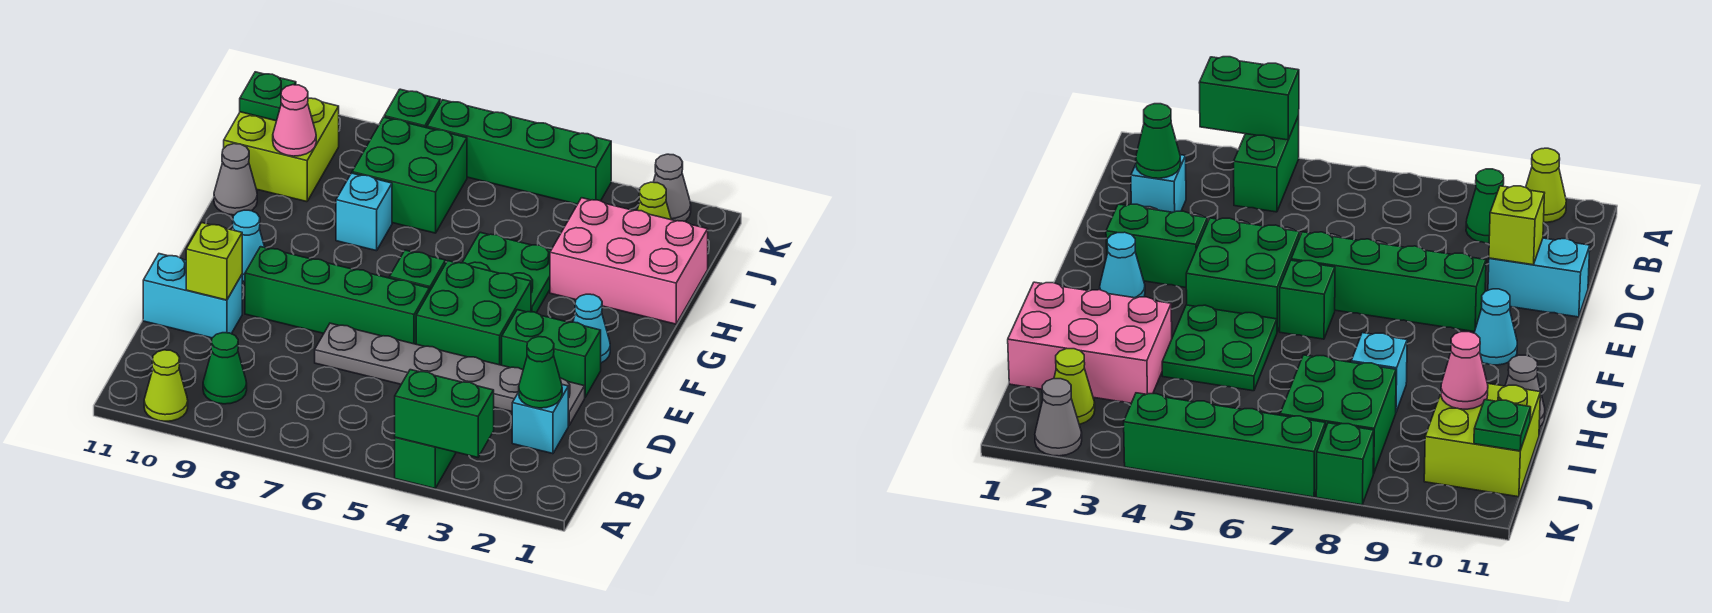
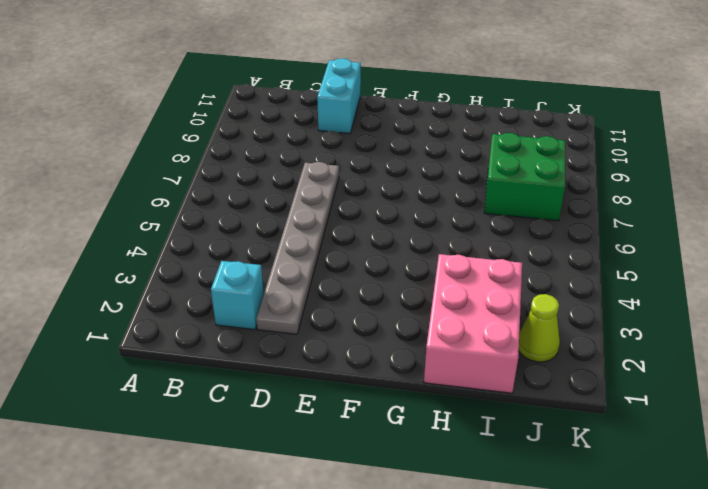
none -> green 1x2 brick [395,437,456,488]
none -> lime 1x1 cone [144,350,188,421]
none -> green 1x1 cone [203,333,247,404]

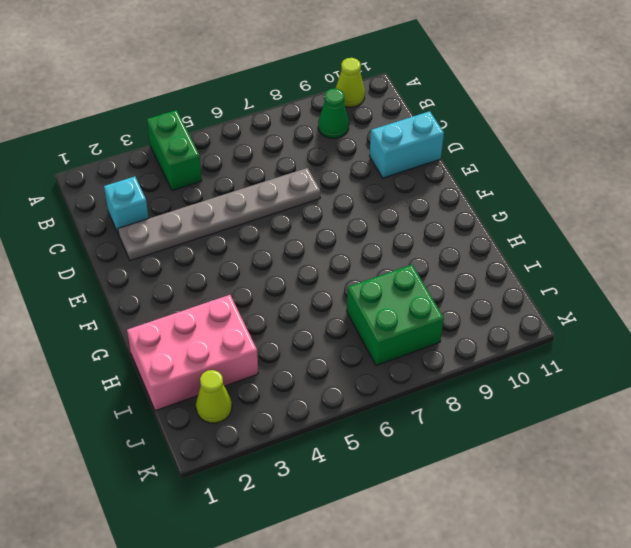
none -> green 1x2 brick [502,310,601,397]
none -> green 2x2 brick [416,261,531,365]
none -> green 1x4 brick [245,247,429,344]

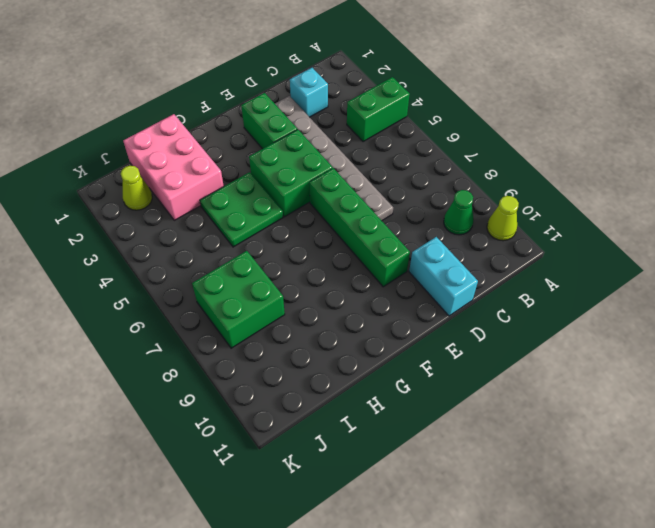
none -> cyan 1x1 cone [573,294,610,363]
none -> green 1x1 brick [389,250,446,292]
none -> cyan 1x1 cone [233,210,264,282]

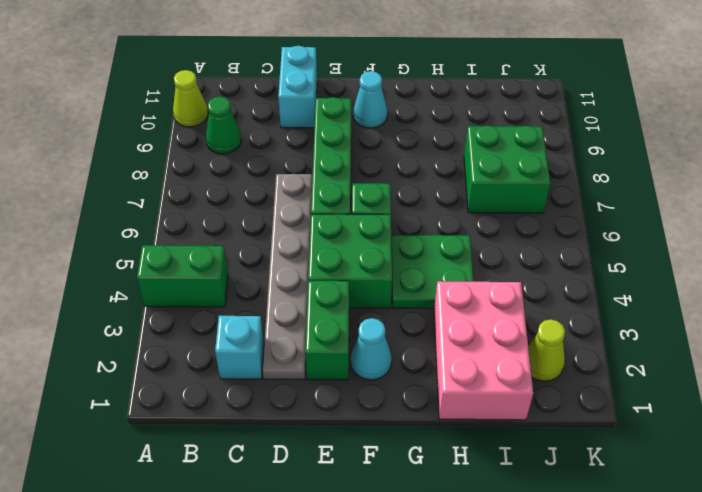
none -> cyan 1x1 brick [336,173,392,251]
none -> grey 1x1 cone [214,144,257,215]
none -> lime 2x2 brick [224,98,339,202]

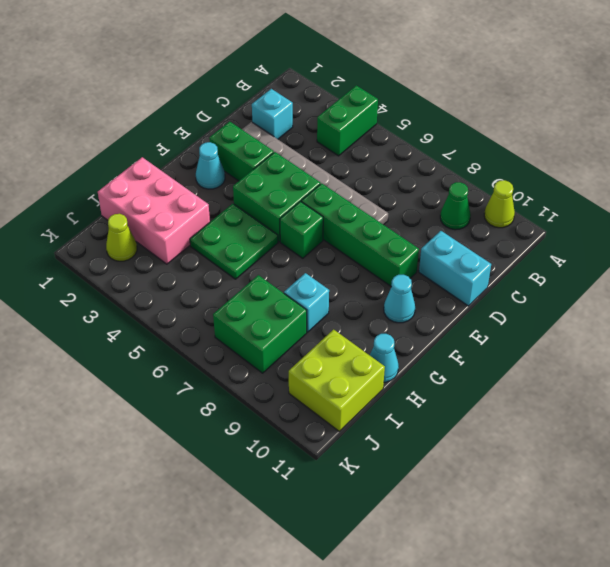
cyan 1x1 cone [370,334,399,382] -> grey 1x1 cone [214,144,257,215]
none -> grey 1x1 cone [654,154,691,221]
none -> green 1x4 brick [427,100,611,204]
none -> green 1x1 brick [384,89,440,128]

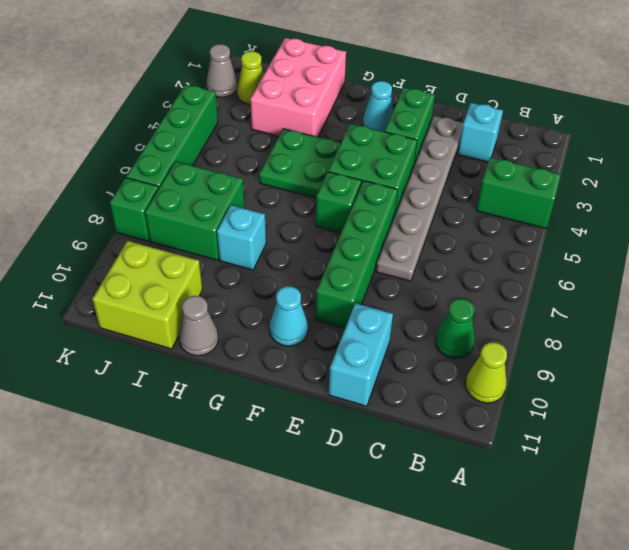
none -> green 1x2 brick [395,370,494,457]
none -> green 1x1 cone [519,337,562,408]
none -> lime 1x1 brick [186,223,242,300]

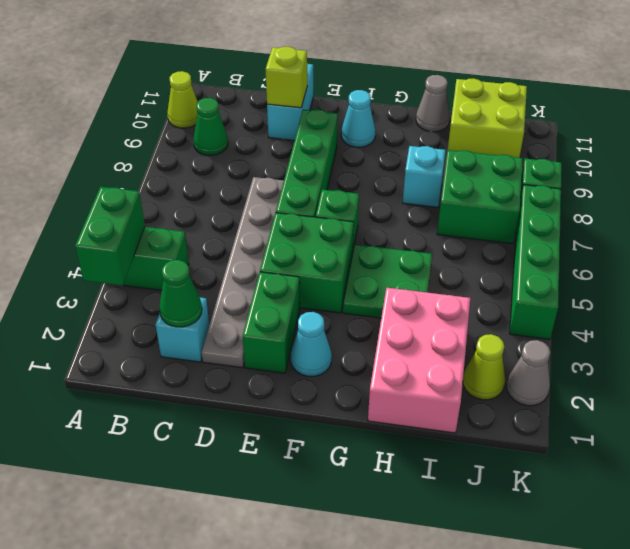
none -> pink 1x1 cone [273,85,316,156]
none -> green 1x1 plate [240,72,296,121]

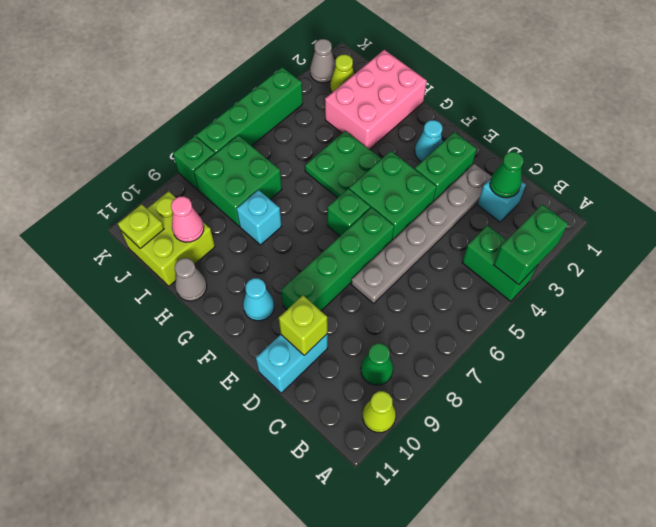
lime 1x1 plate [118,204,164,249] -> green 1x1 plate [240,72,296,121]

